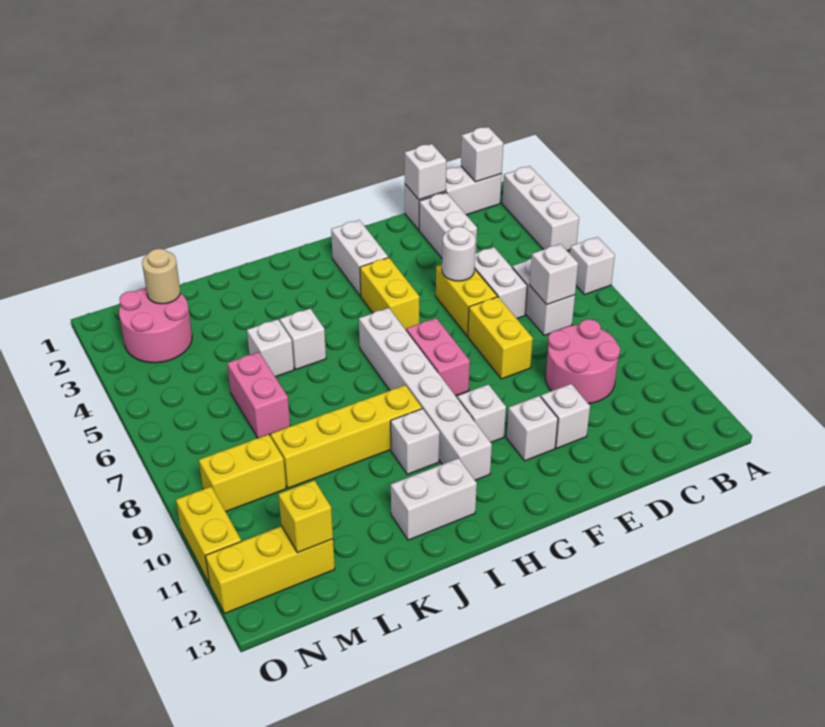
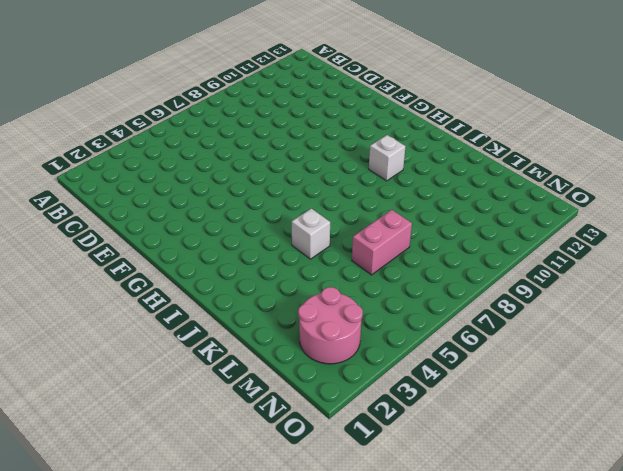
none -> white 1x3 brick [502,166,579,251]
none -> white 1x1 brick [570,237,615,295]
none -> white 1x3 brick [405,166,502,230]
none -> white 1x2 brick [512,259,575,336]

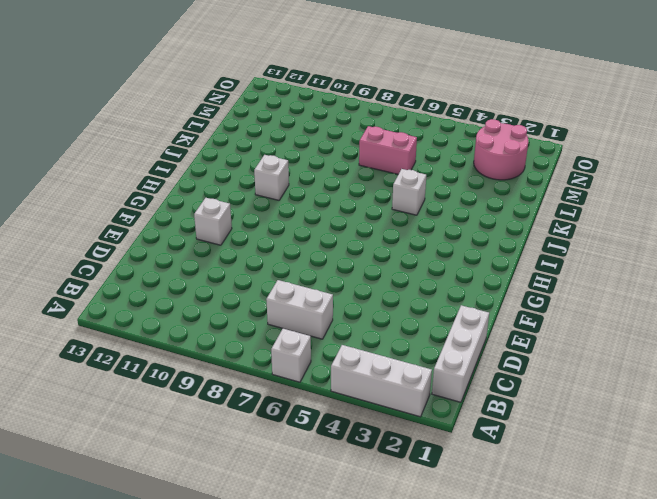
none -> pink 2x2 round brick [546,319,620,404]
none -> white 1x2 brick [419,193,477,258]
none -> white 1x2 brick [474,247,527,318]
none -> yellow 1x2 brick [436,265,497,336]

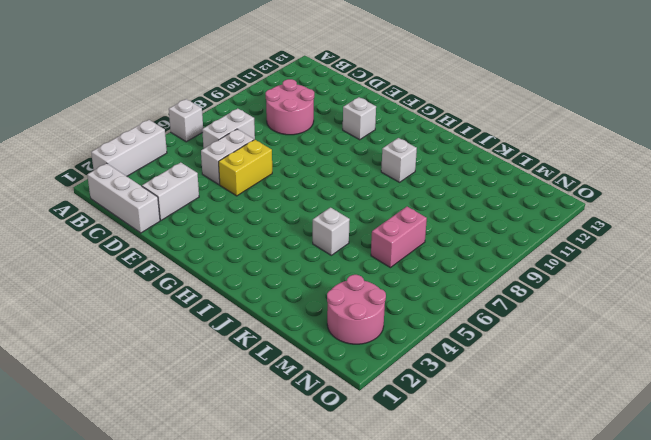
none -> yellow 1x2 brick [468,297,533,379]
none -> white 1x1 brick [541,384,590,448]
none -> white 1x2 brick [331,220,388,296]
none -> yellow 1x2 brick [360,257,419,330]

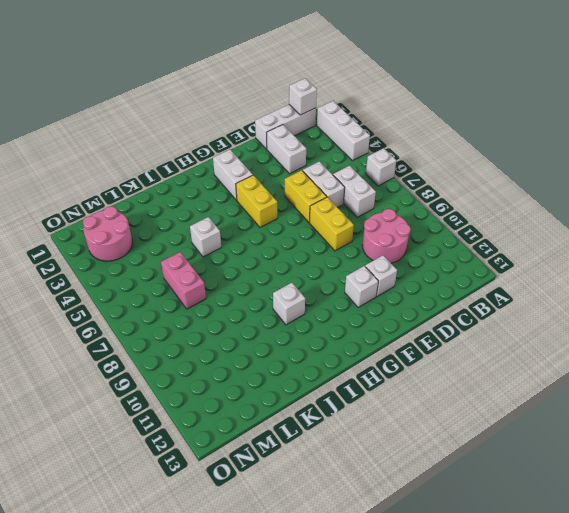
none -> pink 1x2 brick [406,318,470,396]
none -> white 1x1 brick [457,384,506,442]
none -> white 1x6 brick [359,308,492,480]
none -> yellow 1x4 brick [271,385,422,488]

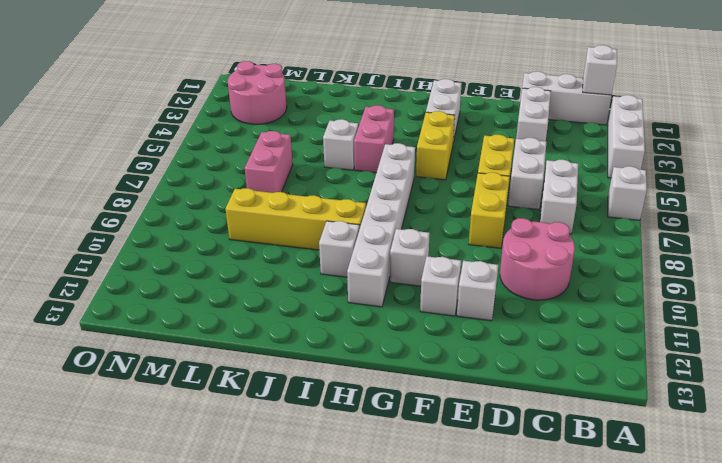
pink 1x2 brick [354,105,394,173] -> pink 1x2 brick moved to [406,318,470,396]
none -> white 1x2 brick [391,458,477,540]
none -> white 1x1 brick [247,319,294,377]
none -> yellow 1x2 brick [199,434,286,512]
none -> yellow 1x3 brick [205,526,335,613]

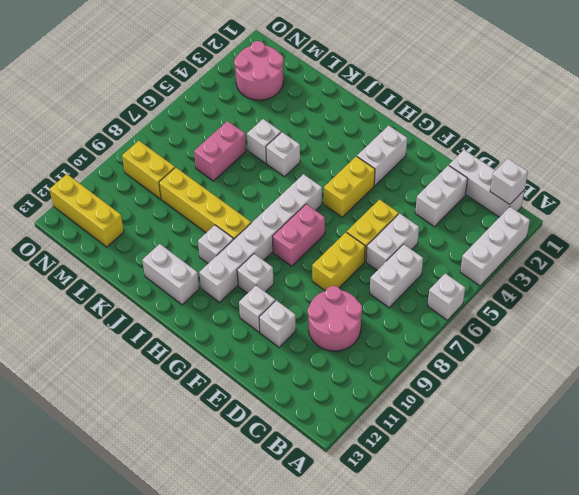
none -> yellow 1x2 brick [176,487,241,584]
none -> white 1x1 brick [530,244,578,305]
none -> white 1x1 brick [405,144,446,200]
none -> white 1x1 round brick [442,227,476,281]

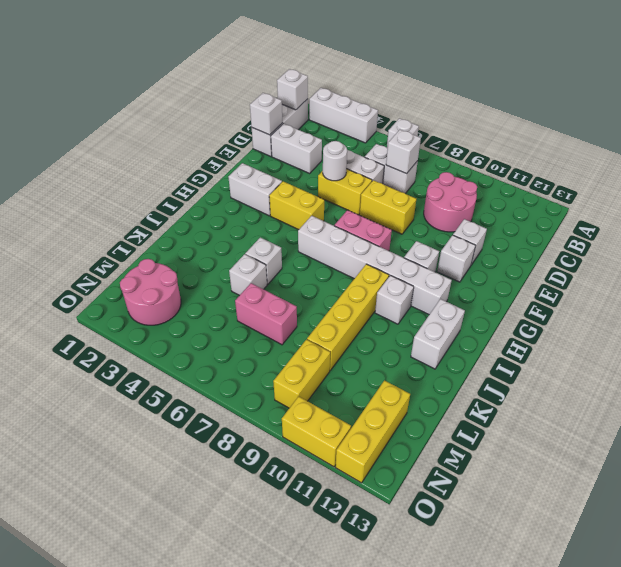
none -> tan 1x1 round brick [142,249,180,304]
none -> yellow 1x1 brick [279,480,333,553]

